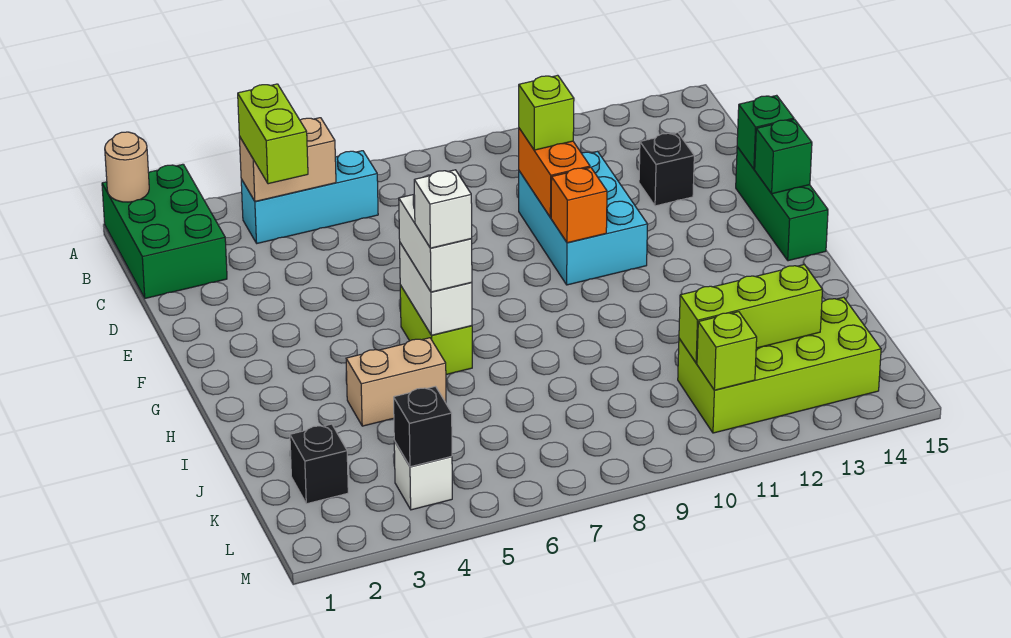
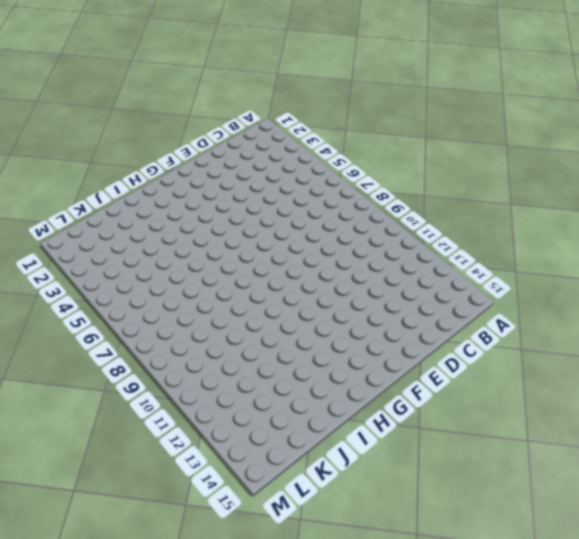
none -> green 2x3 brick [102,164,227,298]
none -> cyan 1x3 brick [241,151,378,243]
none -> cyan 2x3 brick [519,151,648,285]

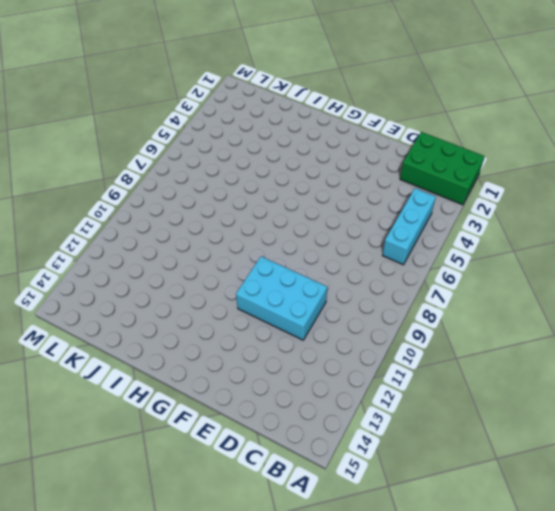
none -> black 1x1 brick [639,133,694,206]
none -> green 1x3 brick [736,147,828,261]
none -> lime 1x2 brick [400,285,472,375]

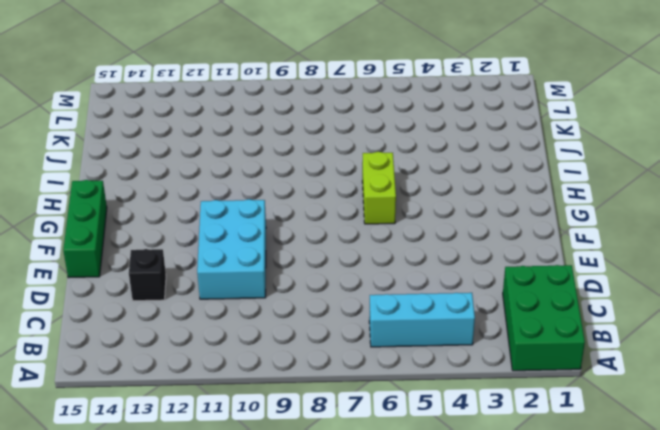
none -> tan 1x2 brick [346,338,446,426]
none -> black 1x1 brick [290,424,348,504]
none -> lime 2x4 brick [678,297,881,433]

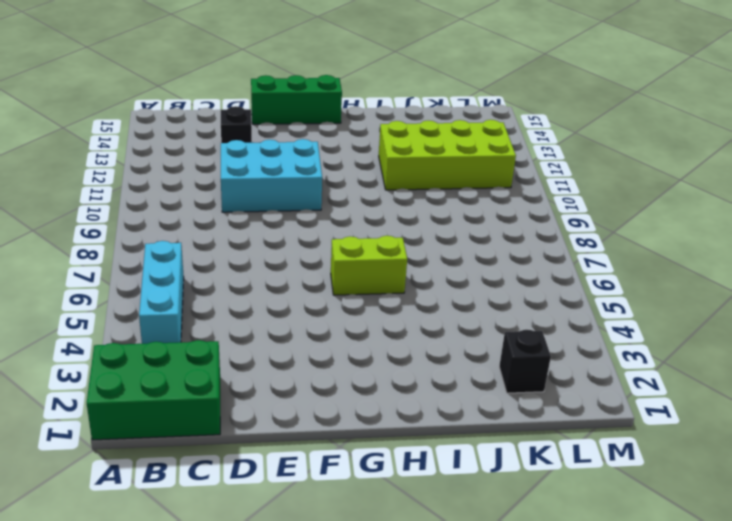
lime 2x4 brick [379,120,516,190] -> lime 2x4 brick turned to [678,297,881,433]
none -> tan 1x2 brick [346,338,446,426]
none -> white 1x1 brick [394,441,452,510]
none -> tan 1x1 round brick [105,132,149,202]

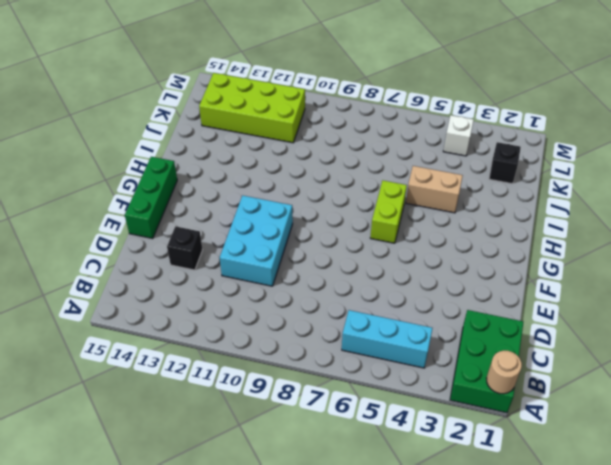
none -> tan 1x2 brick [239,118,336,201]
none -> orange 1x2 brick [519,128,590,218]
none -> green 1x1 brick [737,95,794,169]

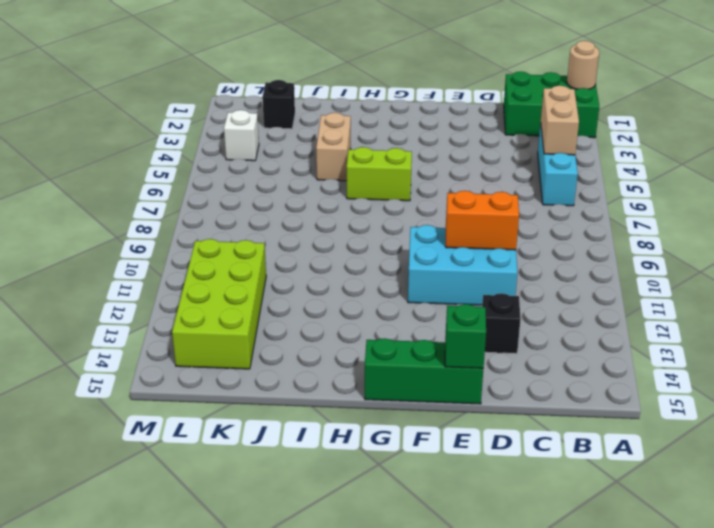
none -> orange 1x1 brick [551,167,607,243]
none -> green 1x1 brick [755,119,812,194]
none -> white 1x2 brick [400,243,472,335]

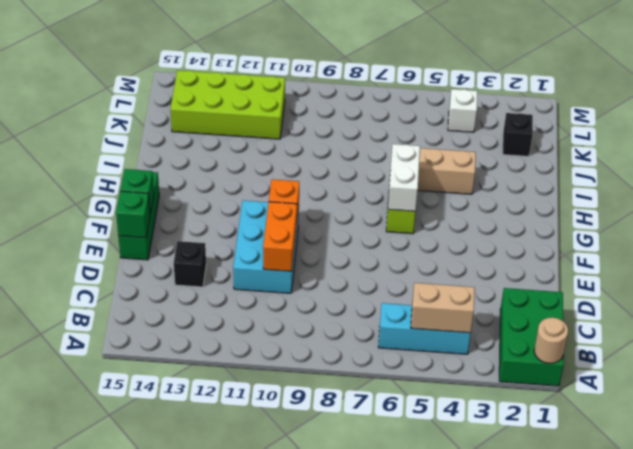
none -> lime 1x3 brick [679,264,823,363]
none -> black 1x1 brick [394,386,452,467]
none -> lime 1x1 brick [697,312,757,390]

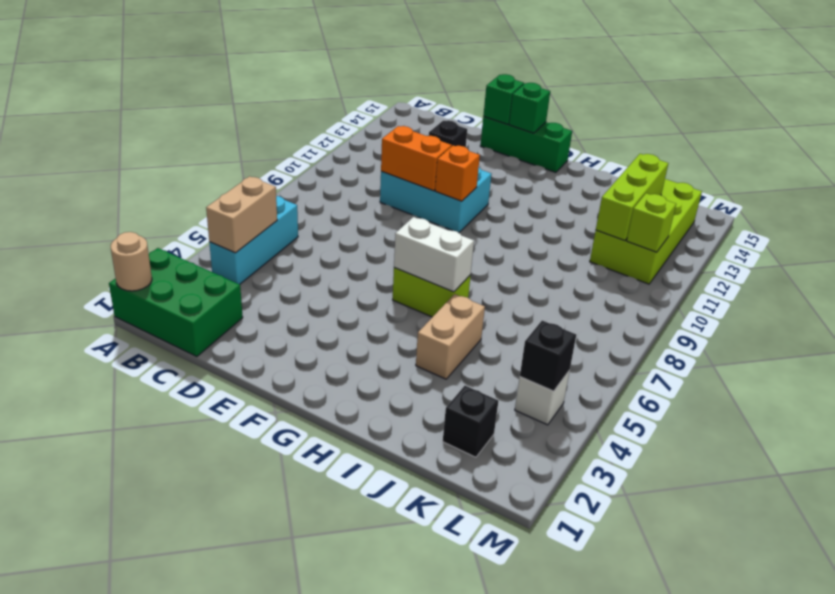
none -> lime 1x2 brick [238,84,308,184]
none -> lime 1x1 brick [519,75,574,150]
none -> white 1x2 brick [399,195,472,292]

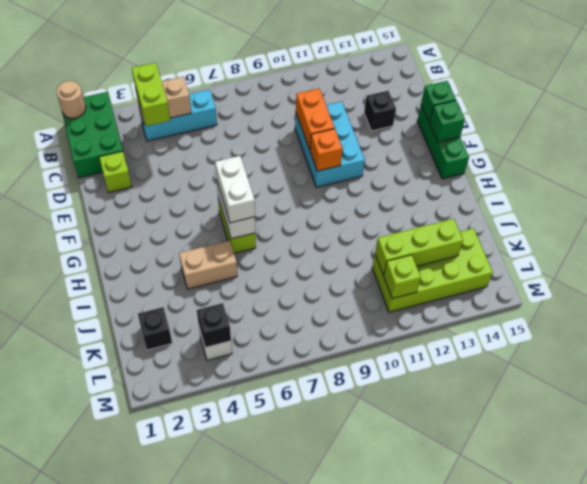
lime 1x1 brick [99,151,132,193] -> lime 1x1 brick moved to [519,75,574,150]
none -> white 1x1 brick [414,170,472,248]

